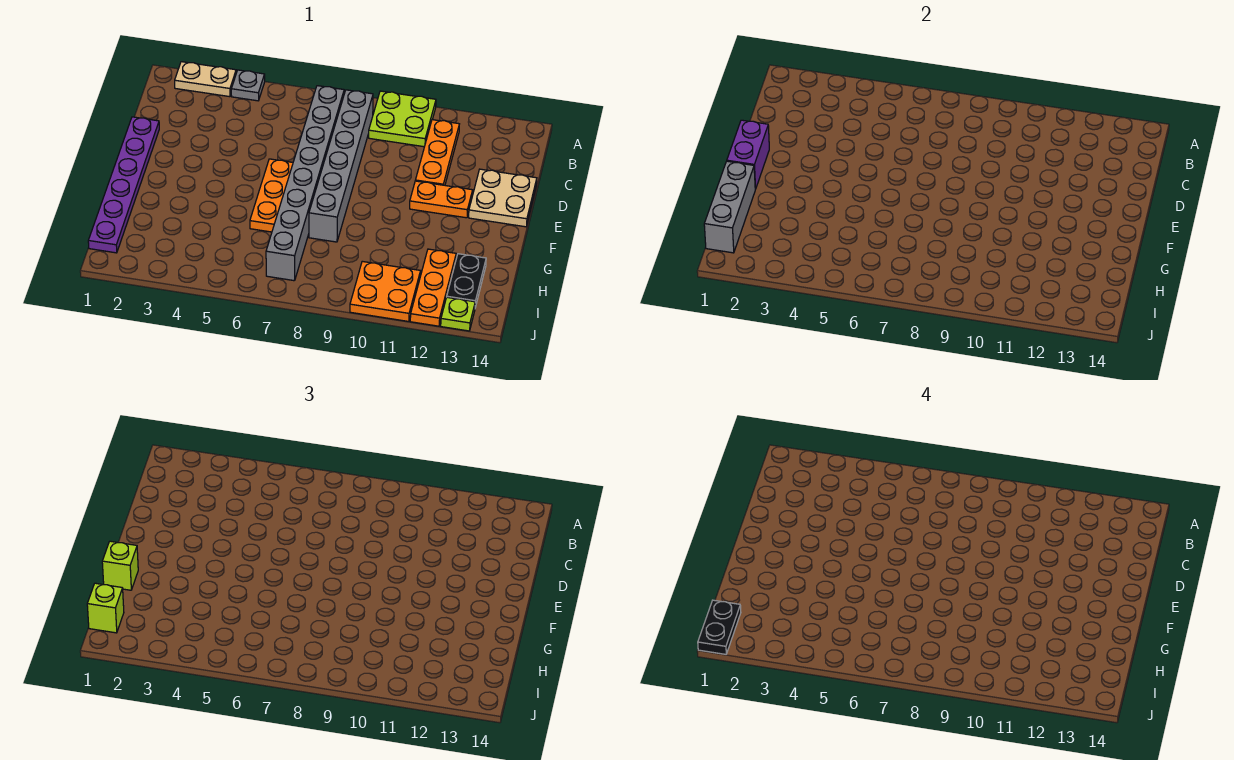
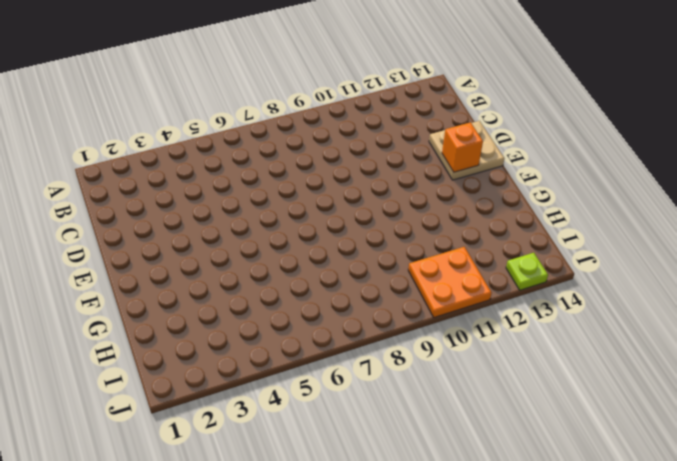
orange 1x1 brick [442,122,483,172] -> none
none -> tan 1x2 plate [175,62,236,97]
none -> grey 1x1 plate [231,70,265,101]
none -> lime 2x2 plate [369,91,436,147]

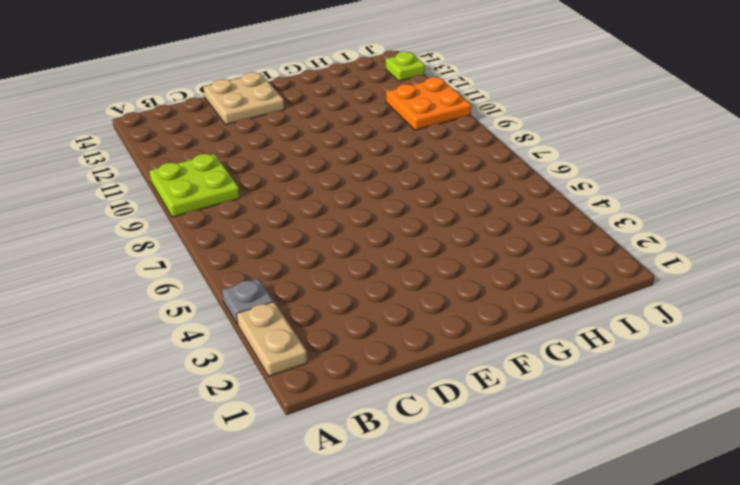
none -> grey 1x8 brick [266,86,344,281]
none -> grey 1x6 brick [309,90,373,242]
none -> orange 1x3 plate [415,120,459,185]

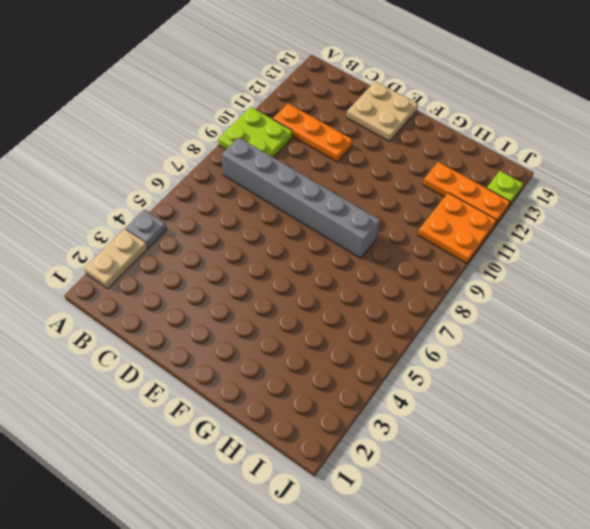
none -> grey 1x8 brick [266,86,344,281]
none -> purple 1x6 plate [88,117,159,253]
none -> orange 1x3 plate [250,159,293,232]

